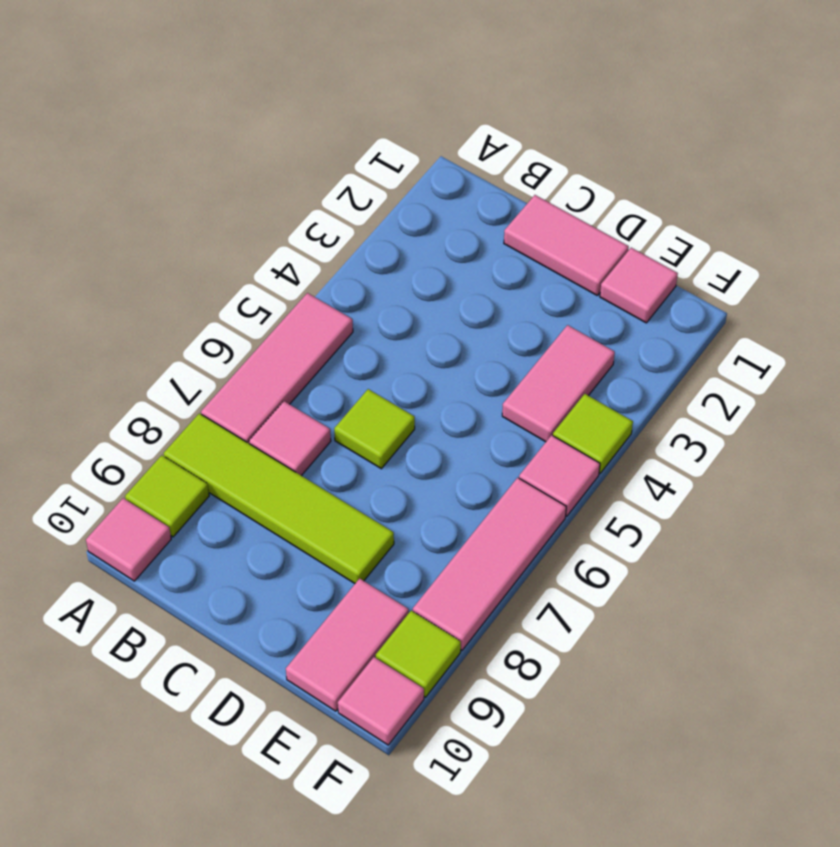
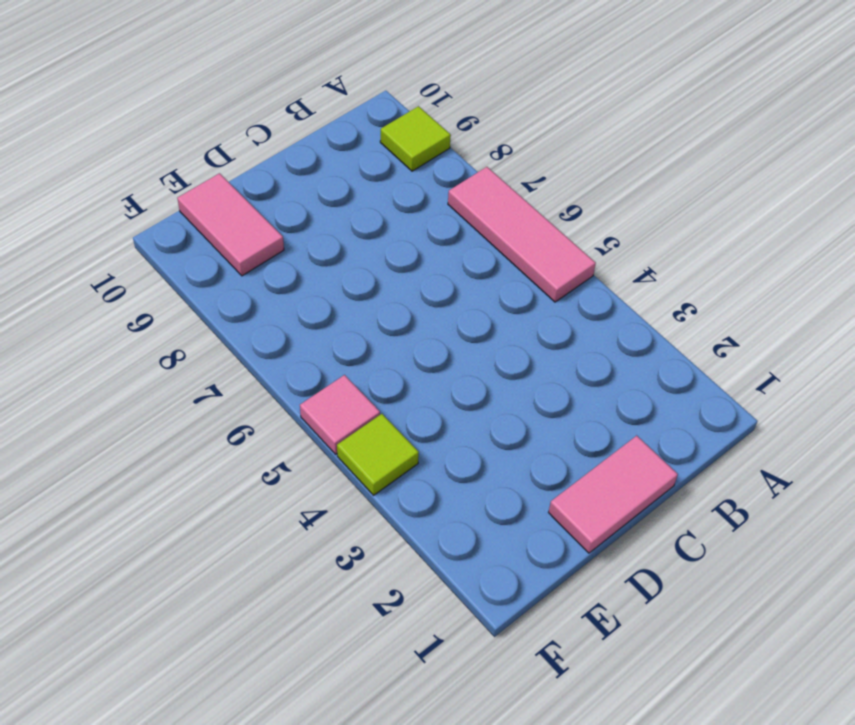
none -> lime 1x4 tile [163,413,394,583]
none -> pink 1x1 tile [86,498,171,581]
none -> pink 1x1 tile [249,401,331,476]

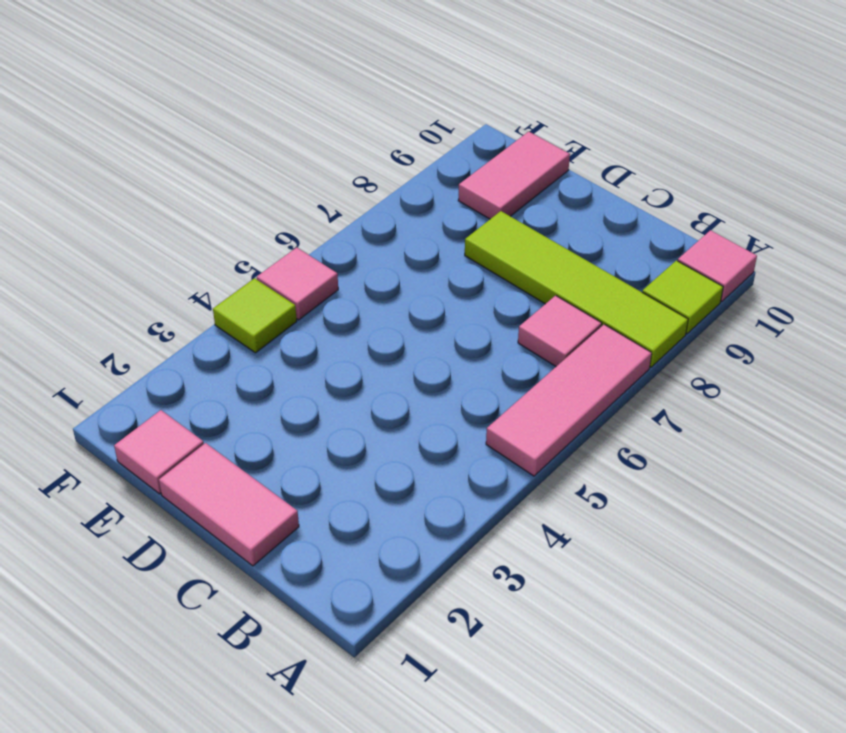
none -> lime 1x1 tile [334,389,415,469]
none -> pink 1x2 tile [502,325,615,442]
none -> pink 1x3 tile [413,478,566,650]

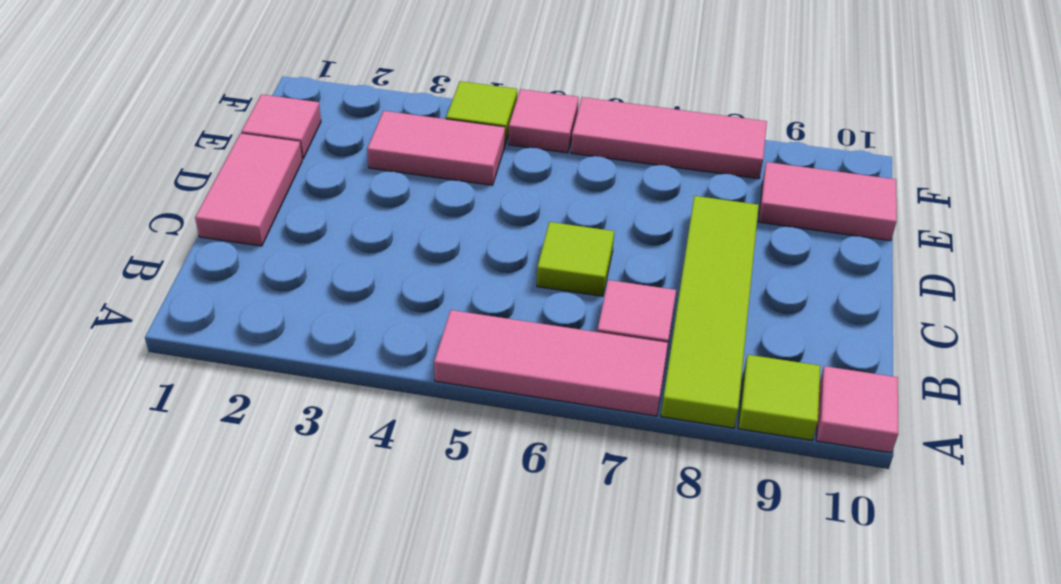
none -> lime 1x1 tile [376,611,461,697]
none -> pink 1x1 tile [338,657,424,745]

